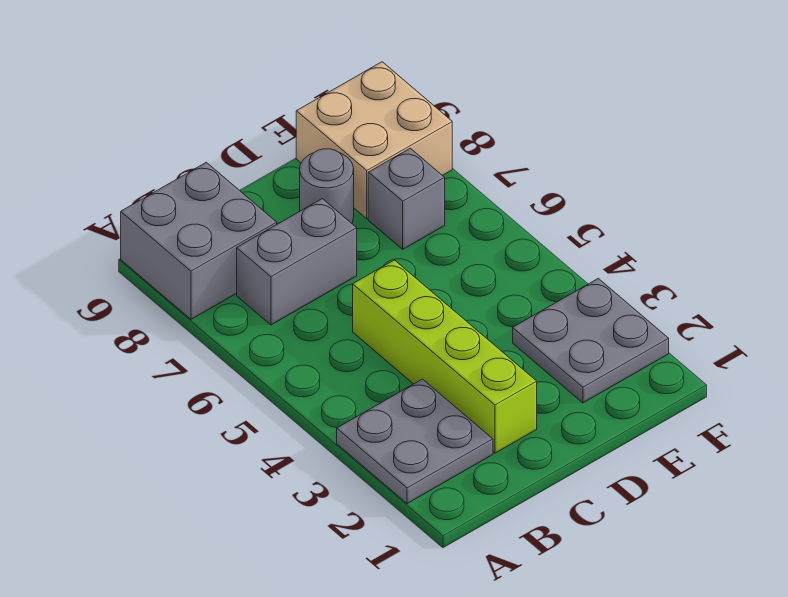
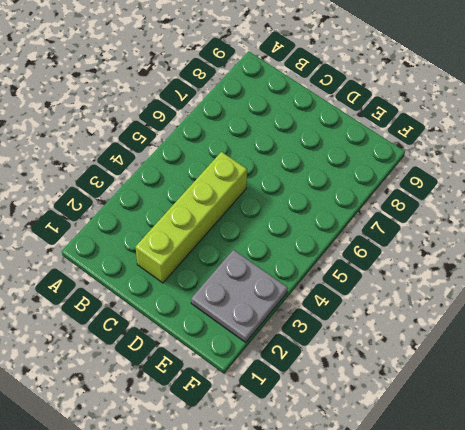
none -> grey 2x2 plate [337,379,493,504]
none -> grey 2x2 brick [121,162,277,319]

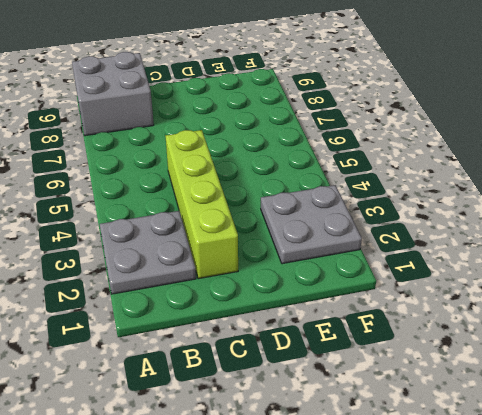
none -> grey 1x2 brick [237,199,357,325]
none -> grey 1x1 round brick [300,149,354,223]

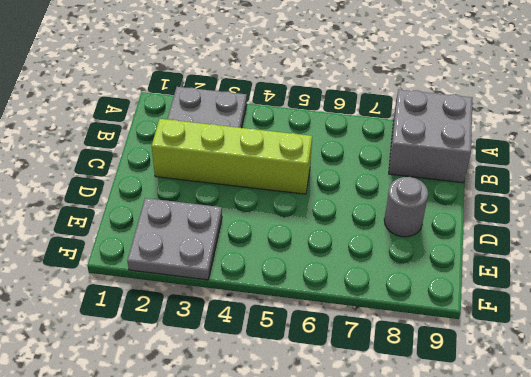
none -> grey 1x2 brick [237,199,357,325]
none -> grey 1x1 brick [368,148,445,249]

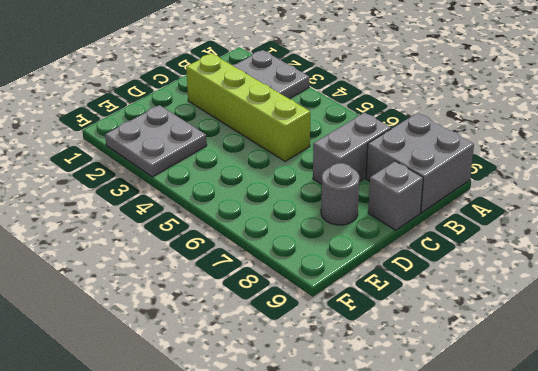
grey 1x1 brick [368,161,423,230] -> grey 1x1 brick moved to [368,148,445,249]
none -> tan 2x2 brick [296,62,452,219]

